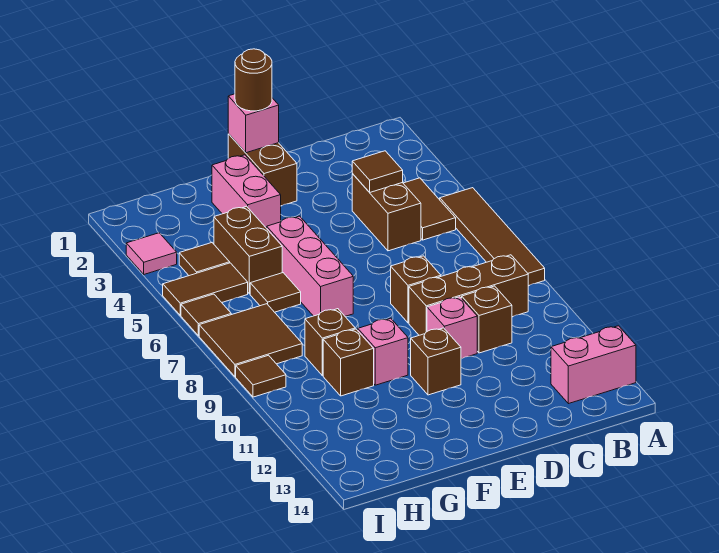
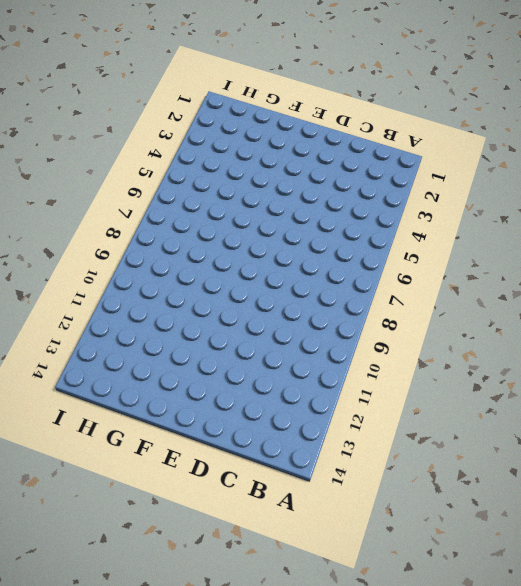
none -> brown 1x4 tile [439,188,545,286]
none -> pink 1x2 brick [551,326,636,404]
none -> brown 1x2 tile [403,178,456,240]

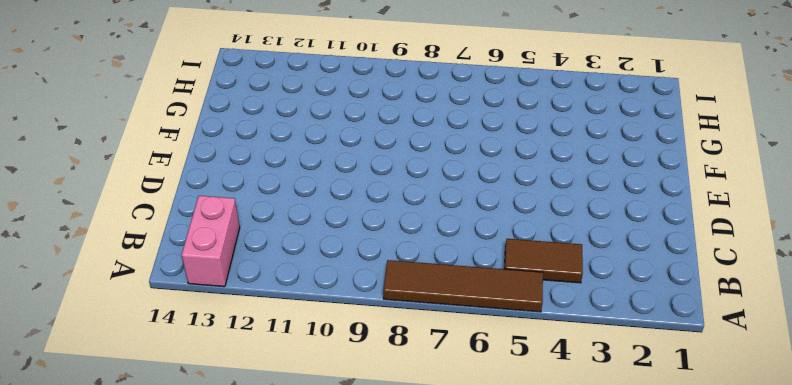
none -> brown 1x3 brick [409,255,528,335]
none -> brown 1x2 brick [352,174,421,251]
none -> brown 1x1 brick [462,286,512,353]

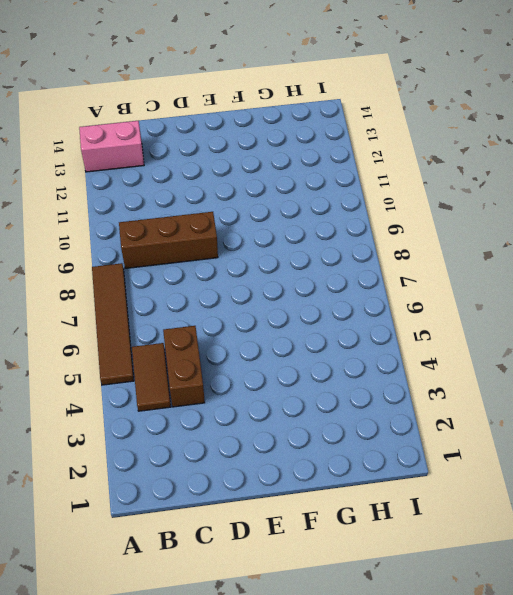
none -> brown 1x1 brick [462,286,512,353]
none -> brown 1x1 brick [391,256,441,323]
none -> pink 1x1 brick [427,297,477,359]

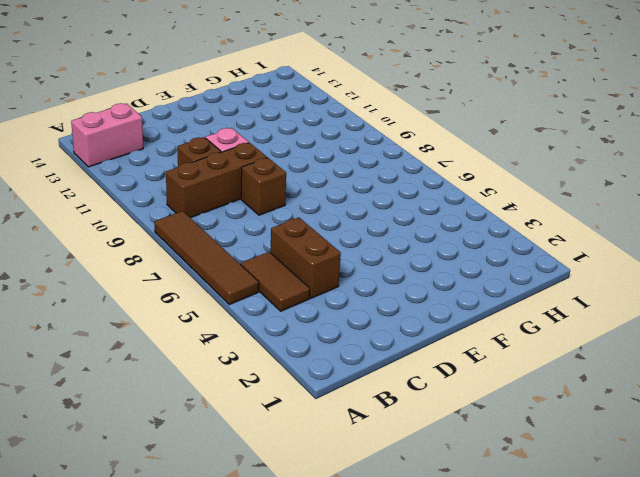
none -> brown 1x2 brick [228,134,297,206]
none -> brown 1x1 brick [411,328,461,395]
none -> pink 1x2 brick [212,155,281,228]

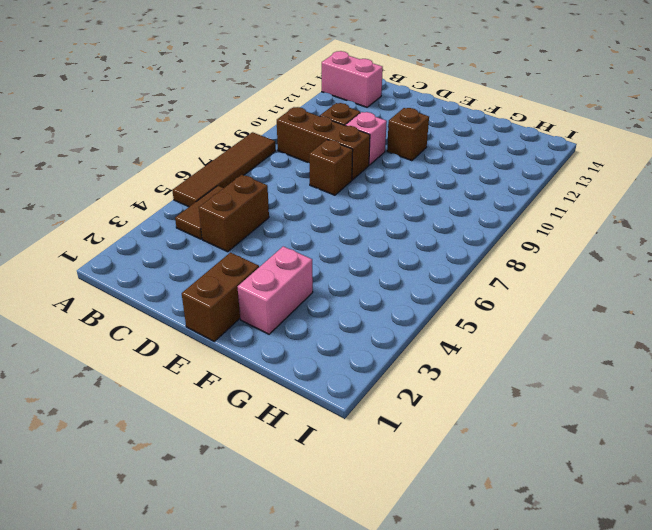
none -> pink 1x3 brick [267,216,353,316]
none -> pink 1x1 brick [358,318,408,385]
none -> brown 1x2 brick [214,206,282,294]

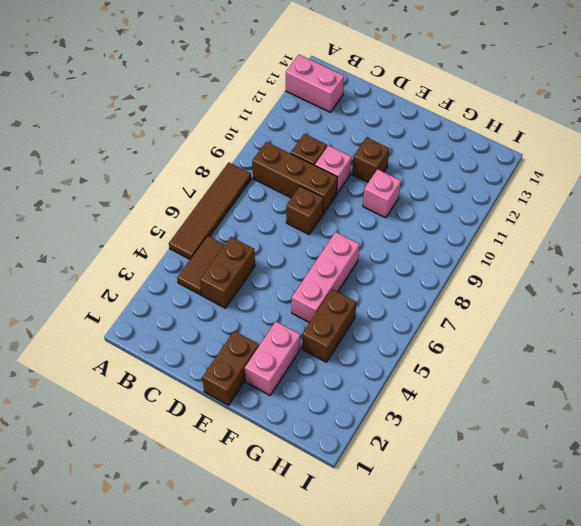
none -> brown 1x1 tile [250,273,301,312]
none -> brown 1x1 brick [305,309,355,376]
none -> brown 1x1 brick [323,329,374,396]

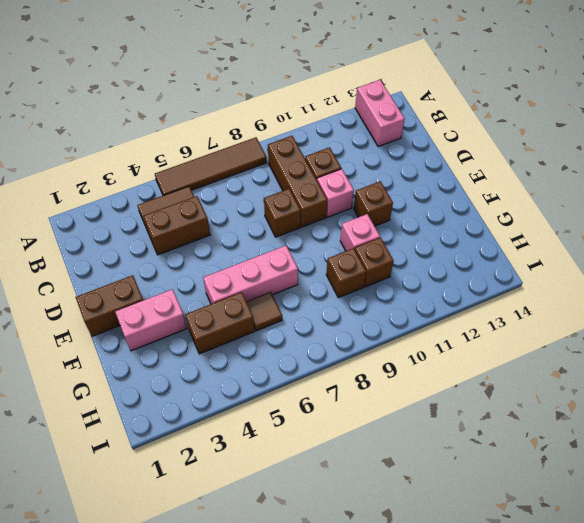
none -> brown 1x1 tile [179,243,230,276]
none -> brown 1x2 tile [163,263,248,315]
none -> brown 2x2 tile [199,304,302,377]

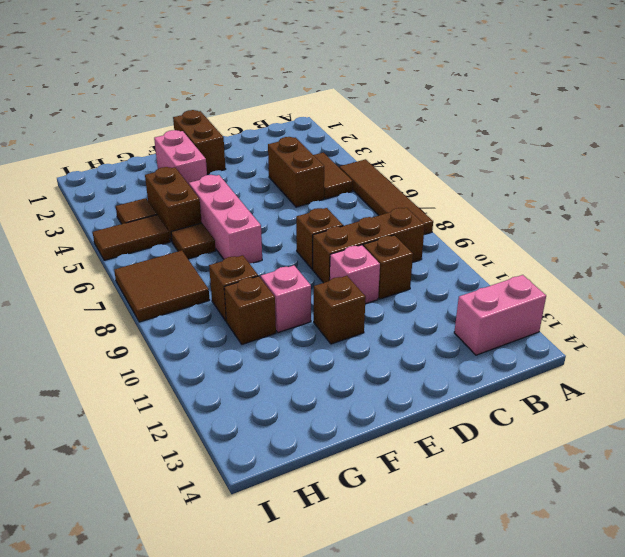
none -> pink 1x1 tile [126,233,177,274]
none -> brown 1x1 tile [181,294,231,336]
none -> brown 1x1 tile [236,355,286,397]

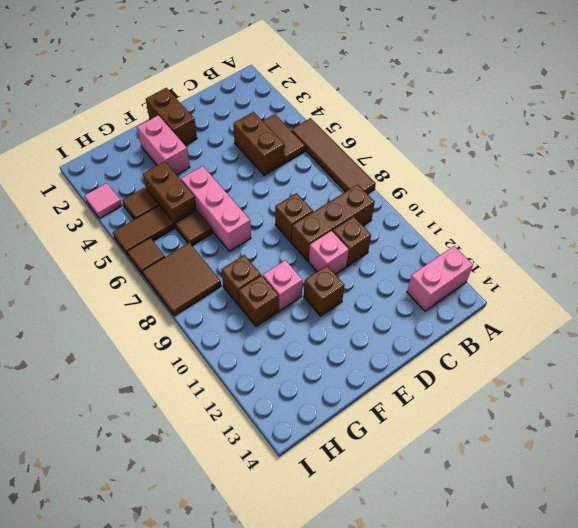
none -> brown 1x1 tile [236,355,286,397]
none -> brown 1x1 tile [352,151,403,192]
none -> pink 1x1 brick [228,94,279,153]

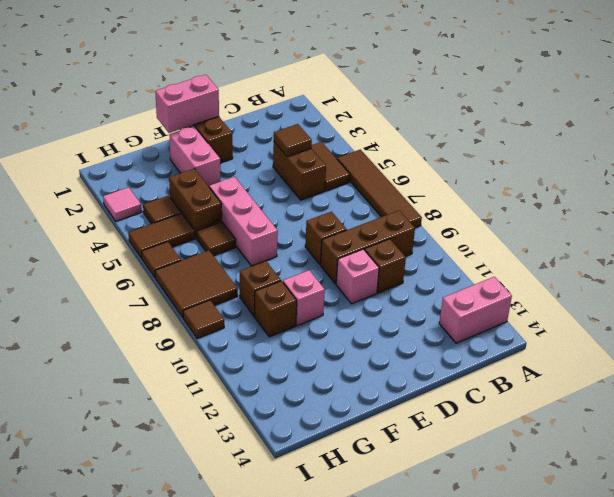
pink 1x2 brick [155,75,219,133] -> pink 1x1 brick [228,94,279,153]
none -> brown 1x1 brick [411,328,461,395]
none -> brown 1x1 round brick [235,49,272,111]

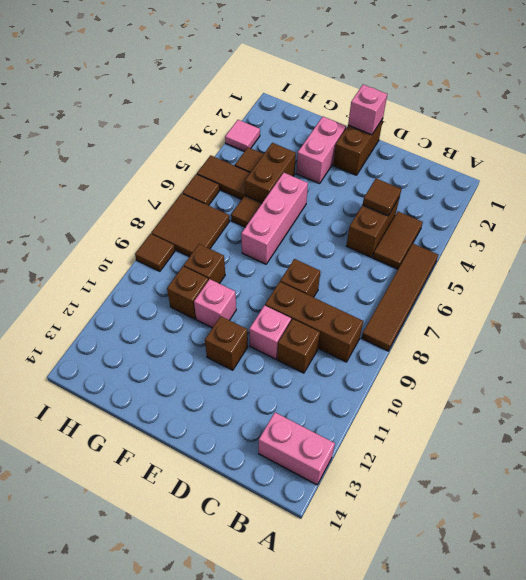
none -> brown 1x1 round brick [235,49,272,111]

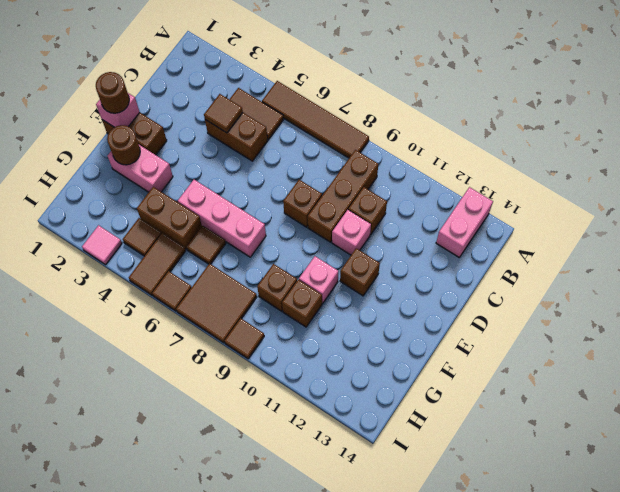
brown 1x1 round brick [107,125,140,165] -> none

